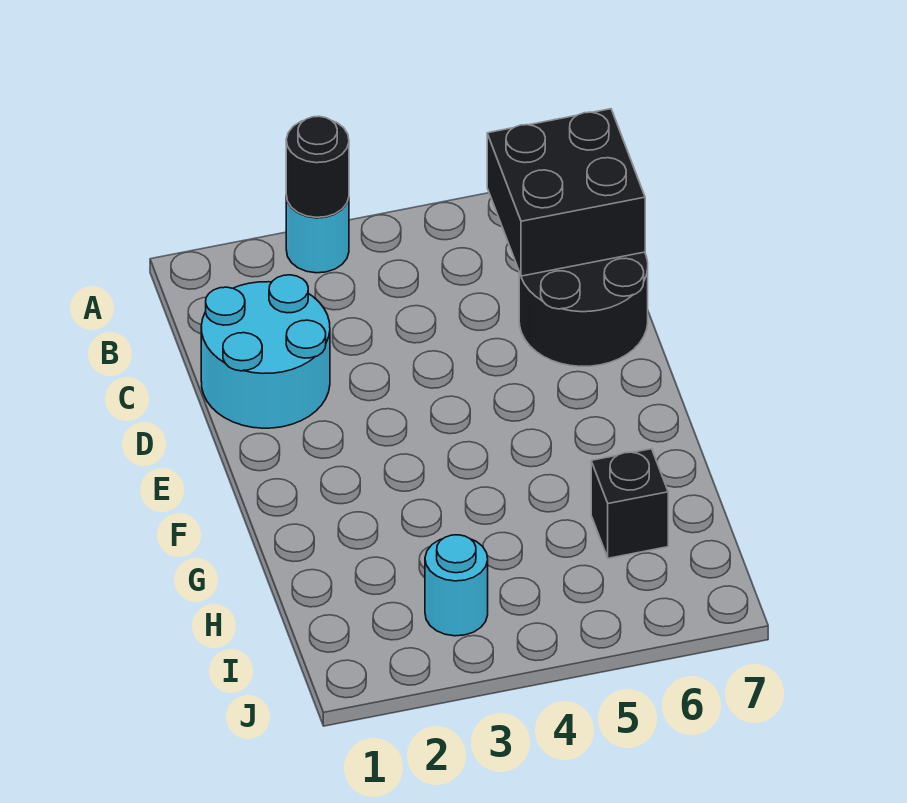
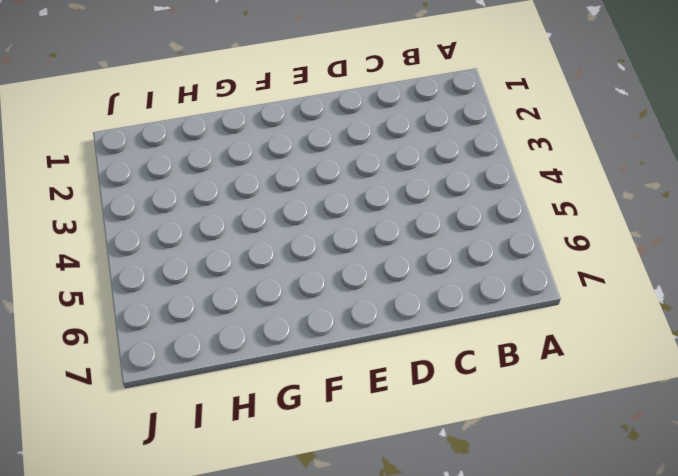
none -> cyan 1x1 round brick [286,196,349,273]
none -> cyan 2x2 round brick [201,275,330,428]

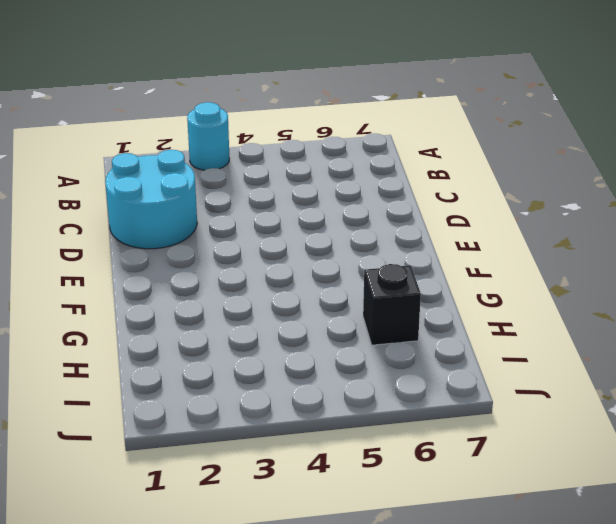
none -> black 2x2 round brick [519,252,648,366]
none -> cyan 1x1 round brick [425,535,488,636]

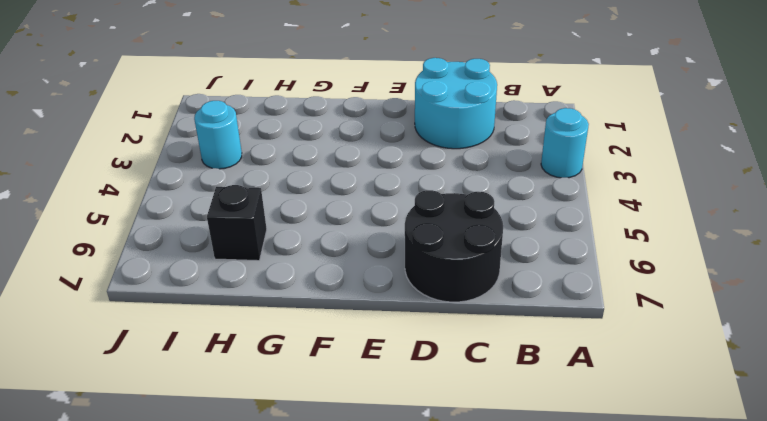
none -> black 1x1 round brick [286,116,349,217]
none -> black 2x2 brick [487,109,645,276]

